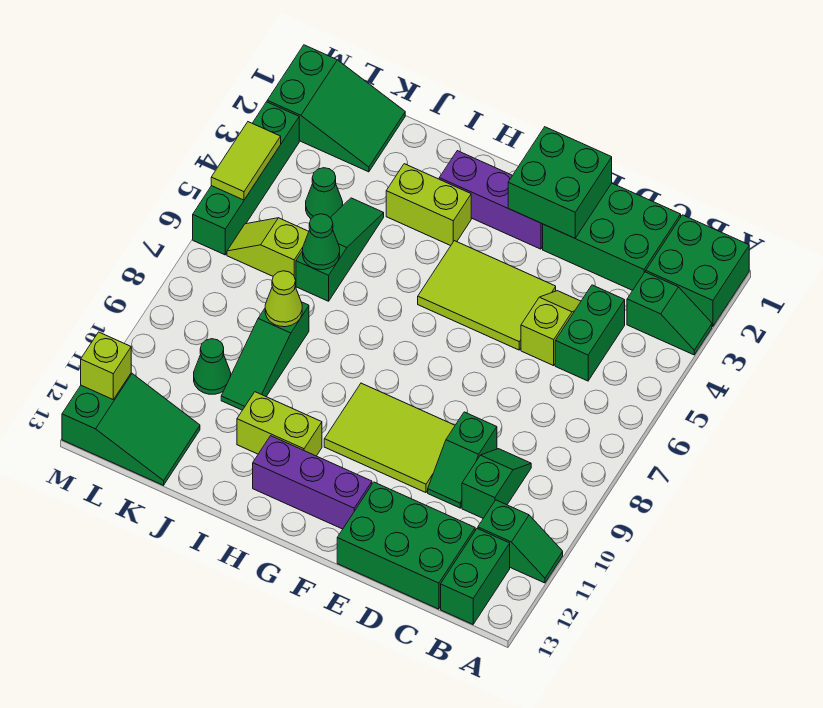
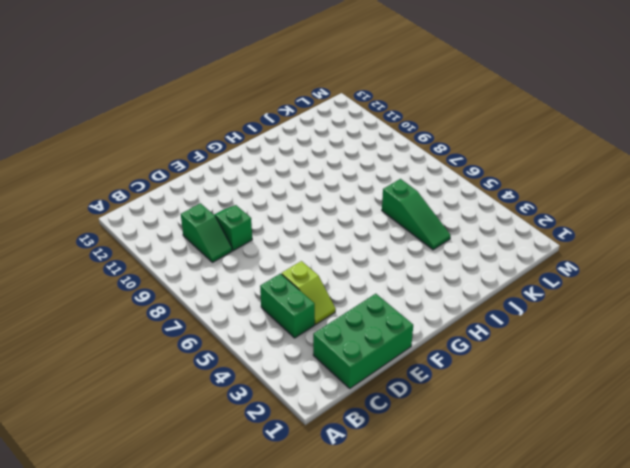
none -> green 2x2 brick [646,215,749,326]
none -> green 1x2 slope [627,272,712,355]
none -> green 1x2 slope [478,500,563,583]

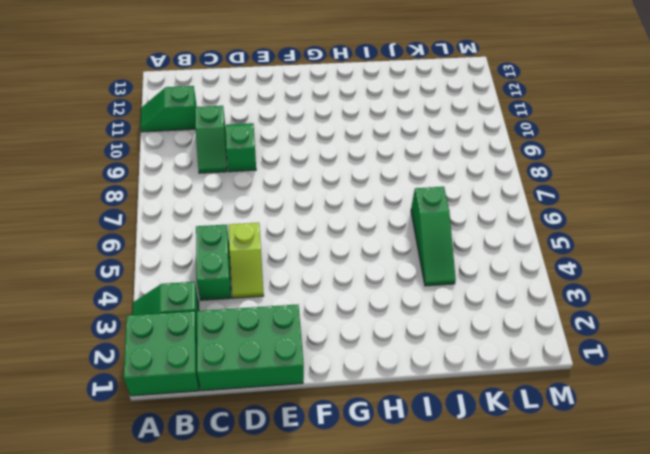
none -> green 1x2 brick [441,529,510,624]
none -> green 2x3 brick [337,482,475,609]
none -> lime 2x3 tile [418,241,556,350]

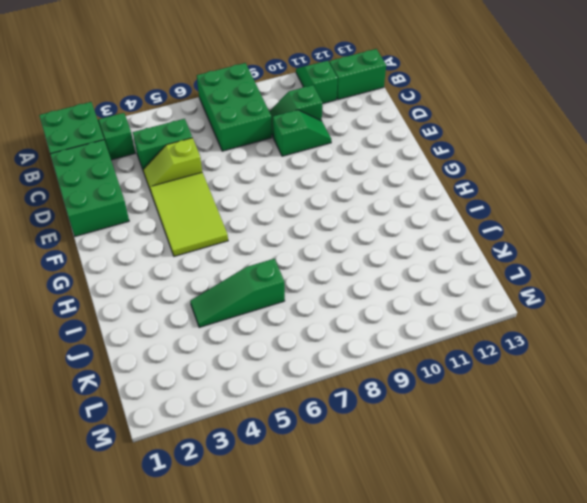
green 2x3 brick [197,63,272,151] -> green 2x3 brick moved to [337,482,475,609]
none -> lime 2x3 tile [324,383,455,493]
none -> purple 1x3 brick [439,151,543,249]
none -> purple 1x3 brick [253,436,372,529]

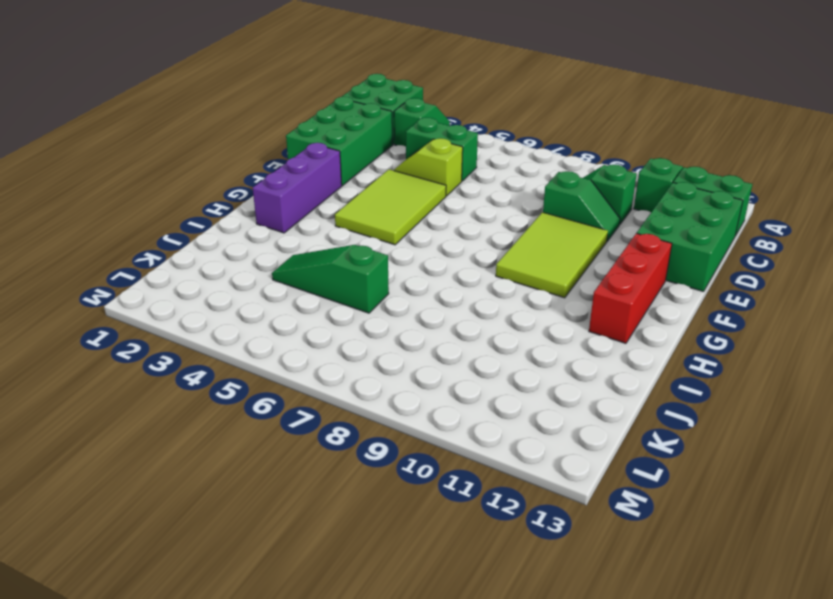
red 1x3 brick [589,233,672,343] -> purple 1x3 brick [253,436,372,529]
none -> lime 1x2 brick [386,164,471,246]
none -> lime 1x2 brick [237,392,322,456]
none -> green 1x3 slope [221,302,309,410]

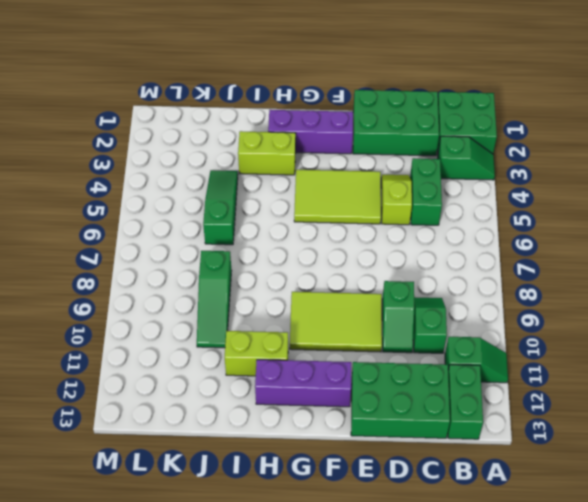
none -> green 2x3 slope [267,45,405,172]
none -> green 1x1 cone [306,168,343,219]
none -> lime 1x2 slope [227,218,309,280]

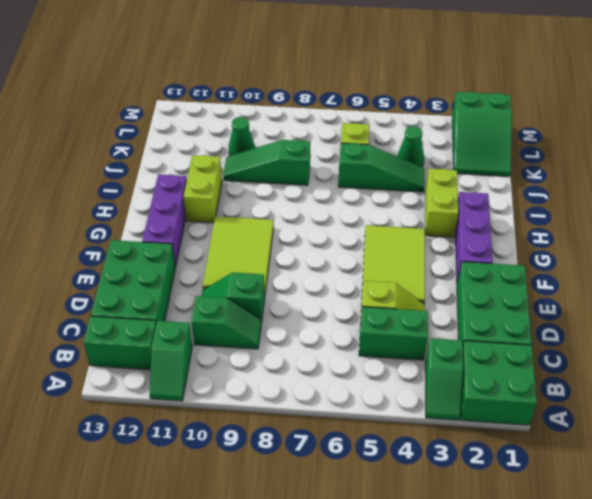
none -> green 2x3 slope [62,373,200,485]
none -> green 1x4 brick [193,102,299,255]
none -> green 2x2 brick [508,127,612,238]

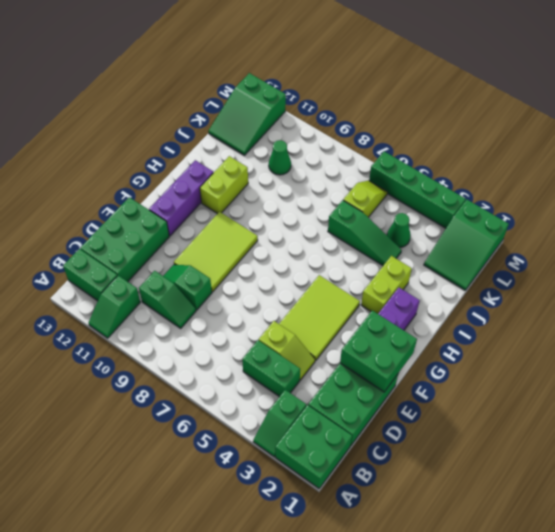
none -> green 1x3 slope [221,302,309,410]
none -> green 1x1 cone [303,214,340,270]
none -> lime 1x1 cone [265,271,302,327]

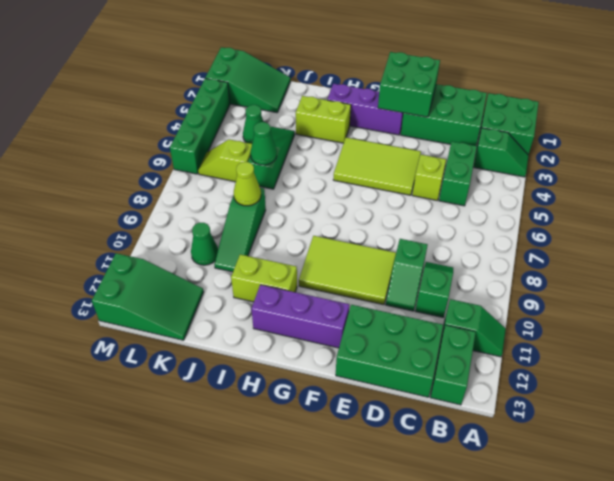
none -> lime 1x2 tile [211,122,281,200]
none -> lime 1x1 brick [81,332,131,399]

